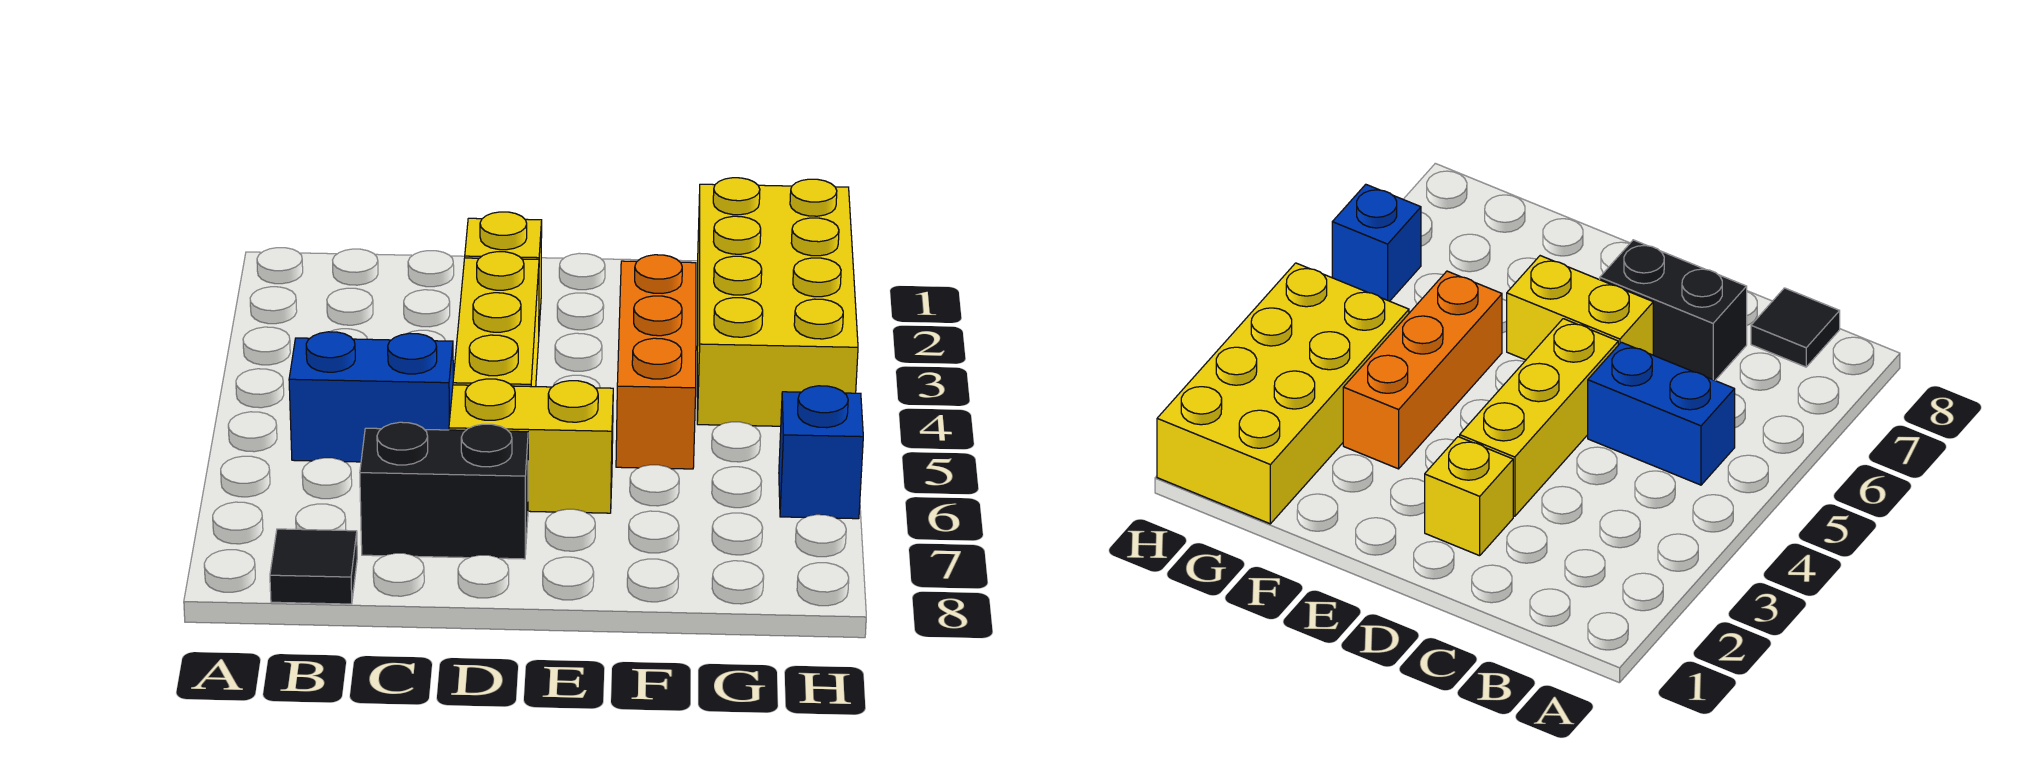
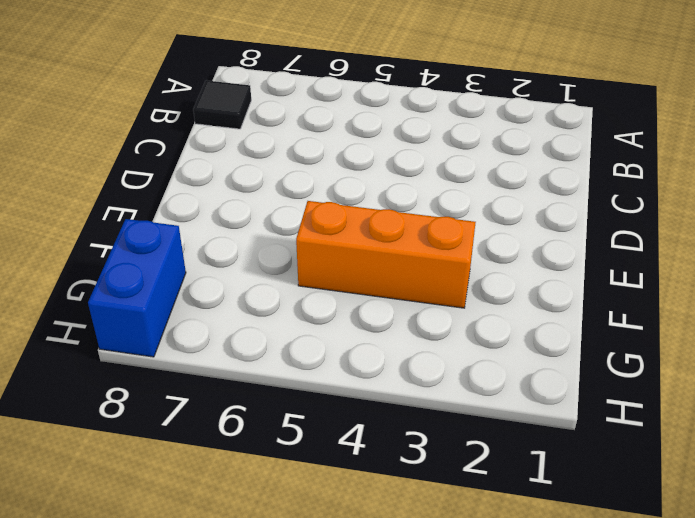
blue 1x2 brick [88,219,186,357] -> blue 1x2 brick moved to [289,332,453,462]
none -> black 1x2 brick [360,422,528,559]
none -> yellow 1x1 brick [465,212,542,326]

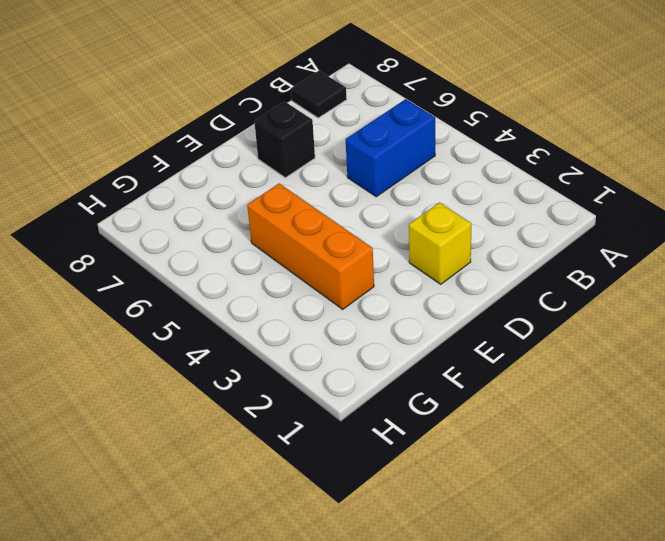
black 1x1 brick [254,102,315,178] -> black 1x2 brick [360,422,528,559]
none -> yellow 1x3 brick [453,252,539,387]
none -> yellow 1x2 brick [449,379,613,513]

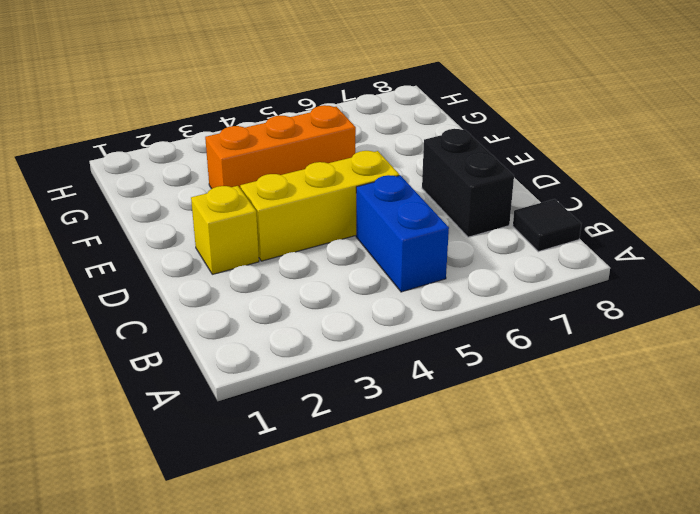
none -> yellow 1x2 brick [449,379,613,513]
none -> yellow 2x4 brick [697,178,858,426]

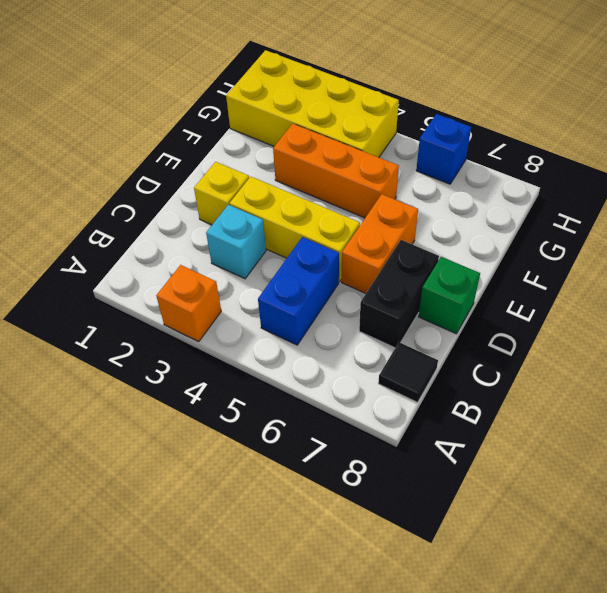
orange 1x1 brick [156,265,221,342] -> none
cyan 1x1 brick [206,205,266,279] -> none
orange 1x2 brick [342,194,418,293] -> yellow 1x2 brick [449,379,613,513]
green 1x1 brick [418,257,480,334] -> none

